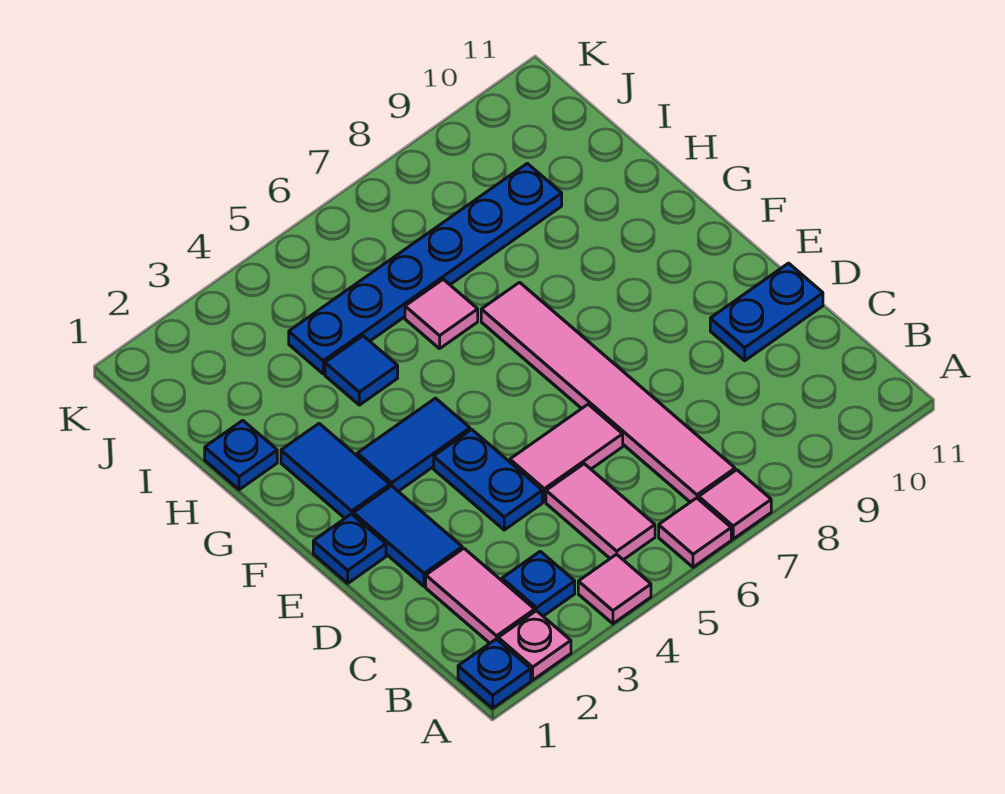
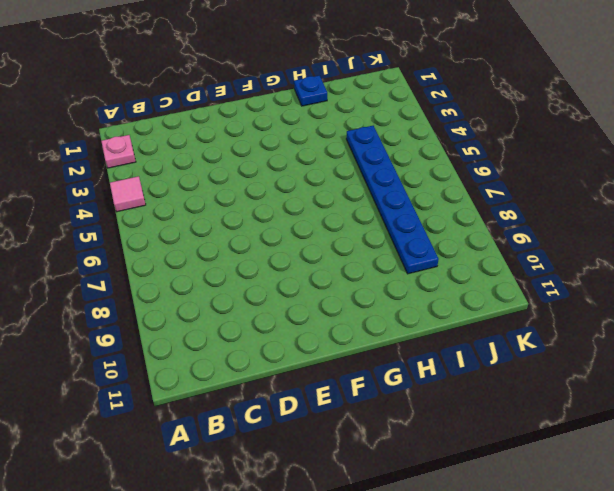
none -> blue 1x1 plate [458,639,531,708]
none -> pink 1x1 tile [659,498,731,567]
none -> pink 1x1 tile [699,470,771,539]

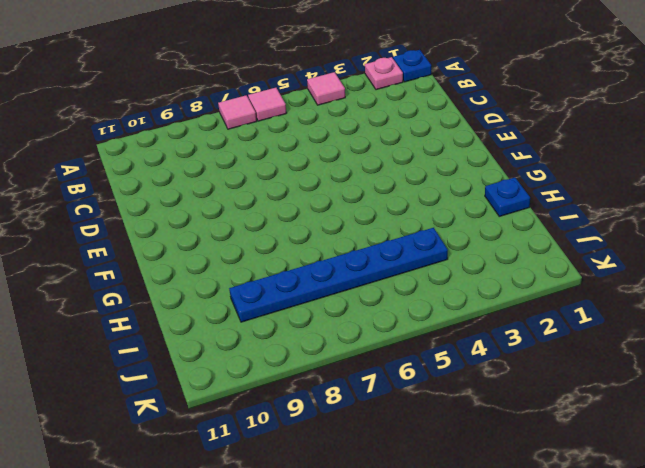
none -> pink 1x2 tile [426,549,535,643]
none -> blue 1x1 plate [502,551,575,616]
none -> pink 1x2 tile [546,464,655,560]

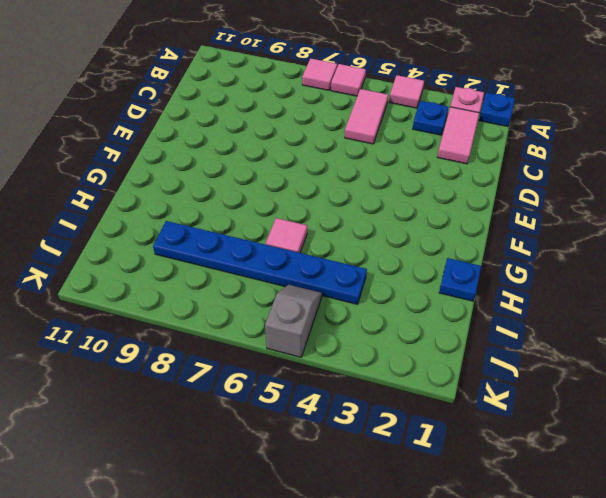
grey 1x2 slope [265,285,322,357] -> none
none -> pink 1x6 tile [481,282,735,502]
none -> blue 1x2 tile [353,486,462,586]
none -> blue 1x2 plate [434,429,542,530]

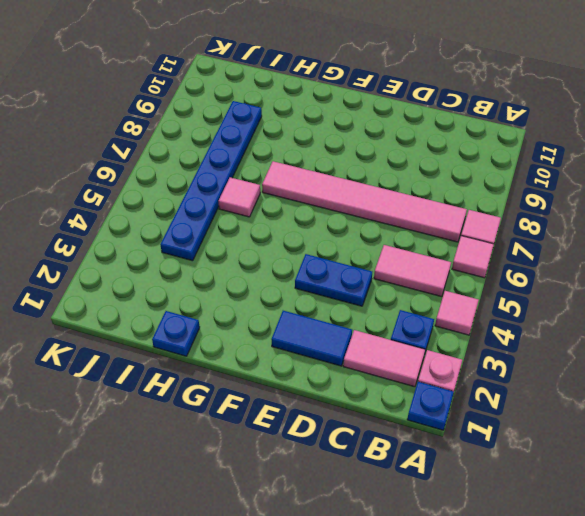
none -> pink 1x2 tile [510,404,623,502]
none -> blue 1x2 plate [710,263,823,361]
none -> blue 1x1 plate [313,514,386,583]

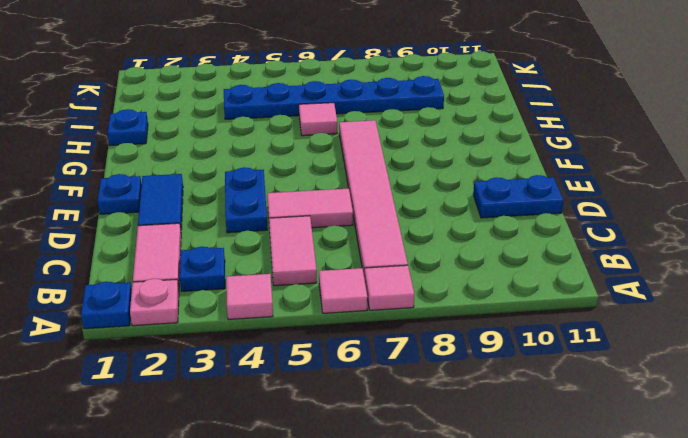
none -> blue 1x2 tile [281,424,390,518]
none -> blue 1x2 tile [357,398,470,491]
none -> blue 1x1 tile [325,336,398,405]

